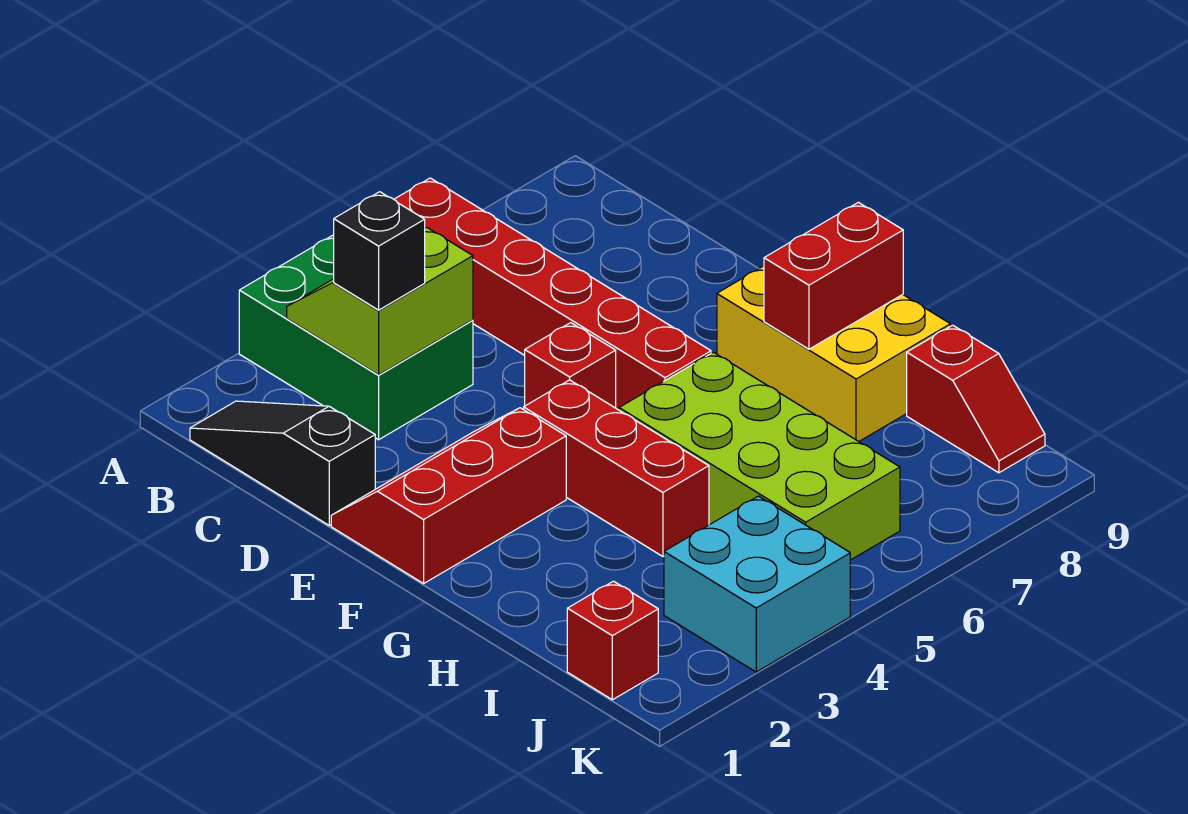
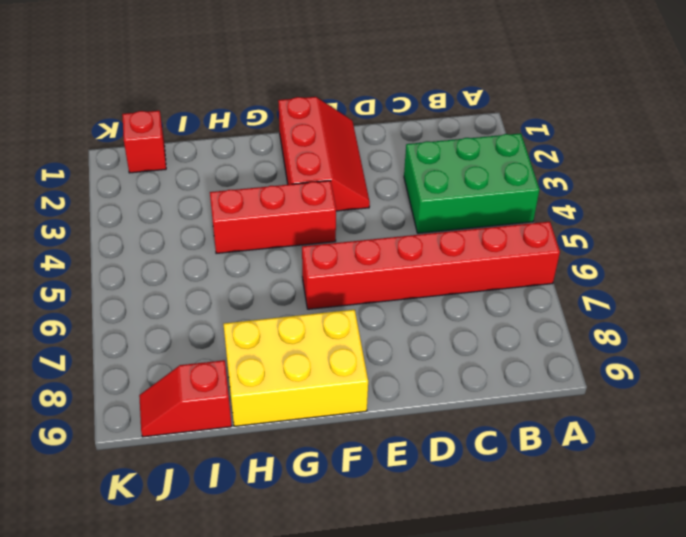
none -> black 1x3 slope [190,401,375,525]
none -> red 1x1 brick [525,323,616,408]
none -> lime 2x4 brick [619,352,900,560]

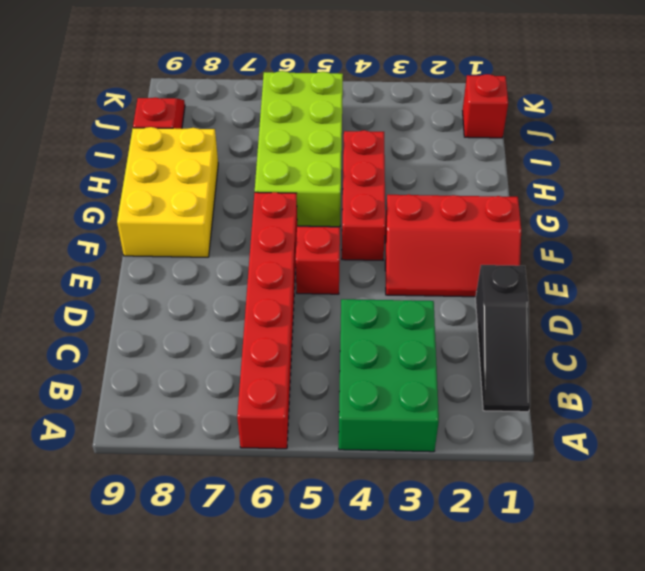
none -> cyan 2x2 brick [664,496,850,672]
none -> lime 2x2 slope [287,228,473,375]
none -> red 1x2 brick [764,202,903,349]

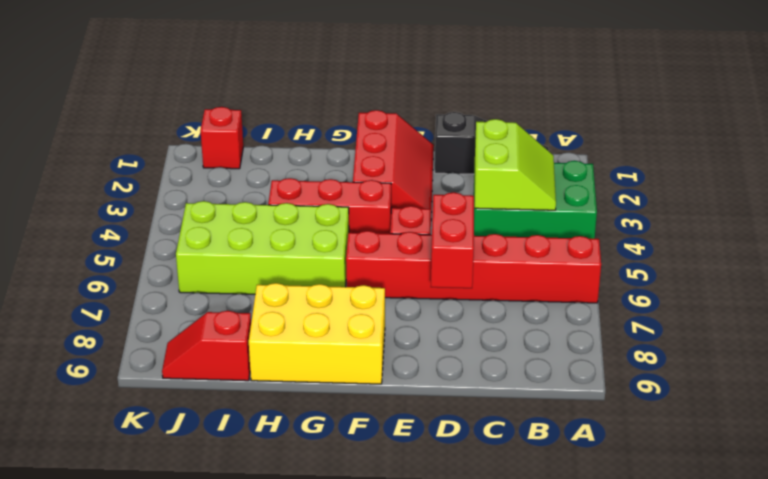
red 1x2 brick [431,192,474,288] -> red 1x2 brick moved to [764,202,903,349]
none -> cyan 2x2 brick [664,496,850,672]
none -> black 1x1 brick [334,192,425,310]

